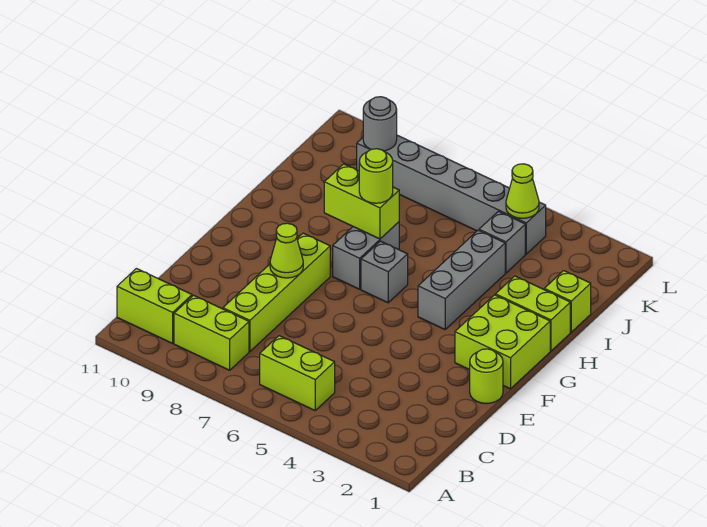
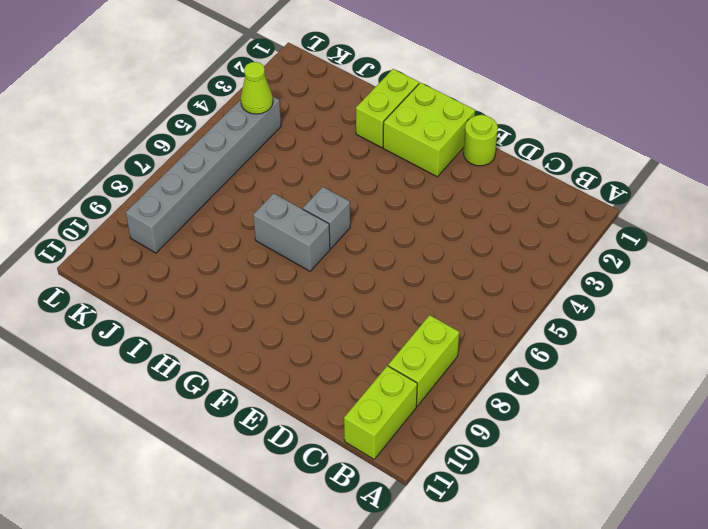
none -> lime 1x2 brick [260,336,335,410]
none -> lime 1x4 brick [223,233,330,351]
none -> grey 1x3 brick [418,230,505,329]

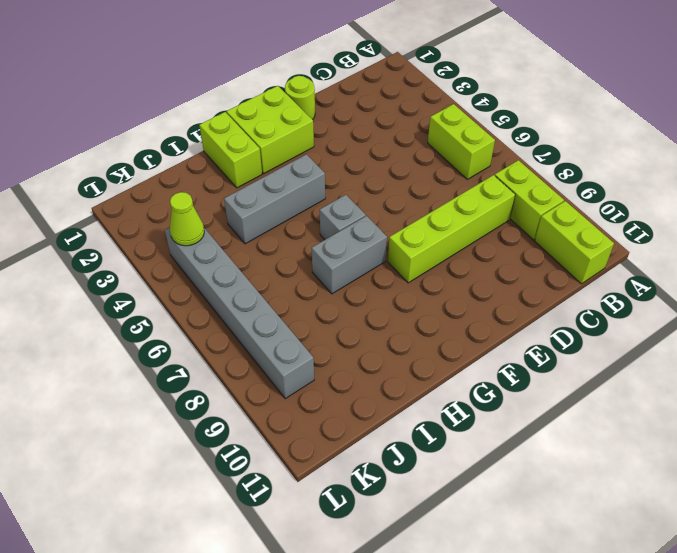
none -> lime 1x1 brick [544,271,591,332]
none -> grey 1x1 brick [479,211,525,273]
none -> lime 1x1 cone [270,223,303,278]

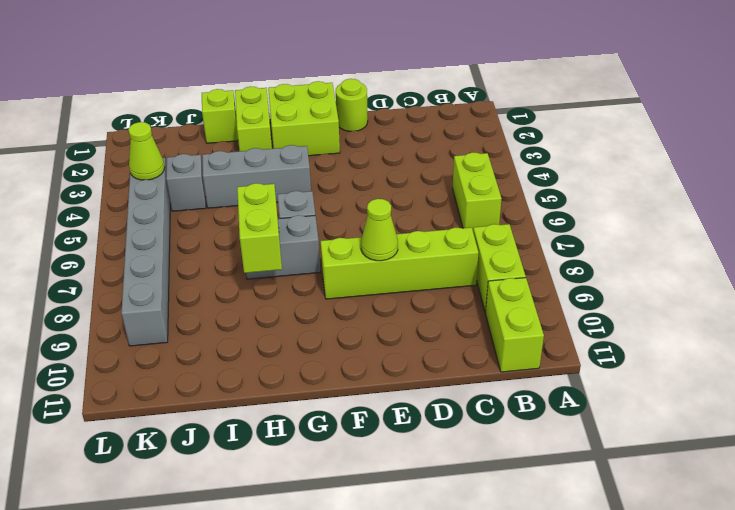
none -> grey 1x1 round brick [363,97,397,151]
none -> lime 1x1 round brick [359,149,393,203]

